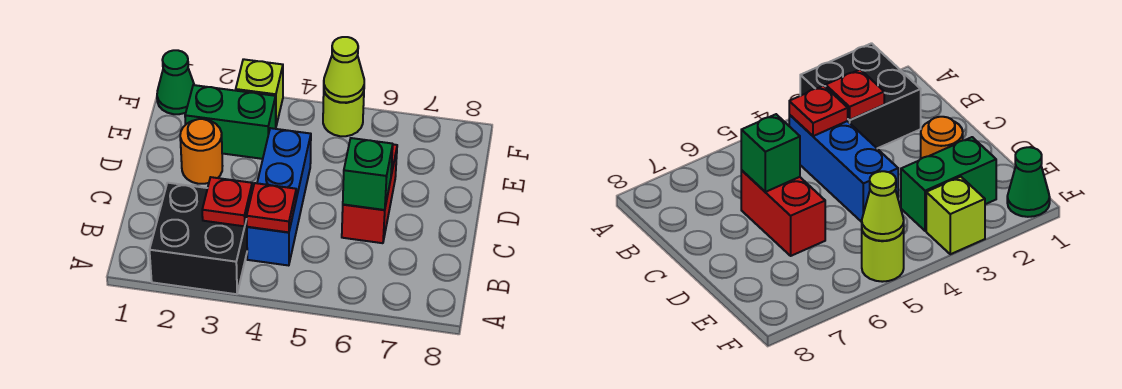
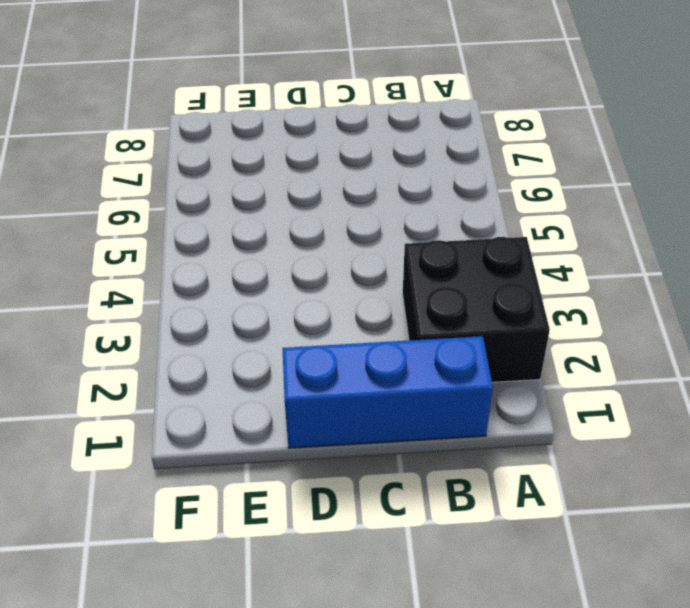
blue 1x3 brick [282,336,493,448] -> blue 1x3 brick moved to [247,128,311,266]
none -> red 1x2 brick [342,144,397,243]
none -> orange 1x1 round brick [180,119,222,184]
none -> green 1x2 brick [185,85,276,159]

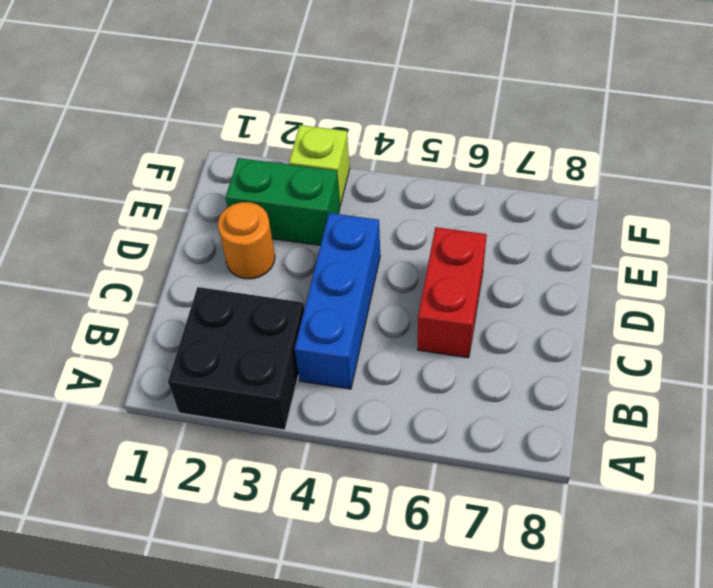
none -> green 1x1 cone [157,50,194,114]
none -> lime 1x1 round brick [323,91,364,136]
none -> red 1x1 plate [202,177,252,226]

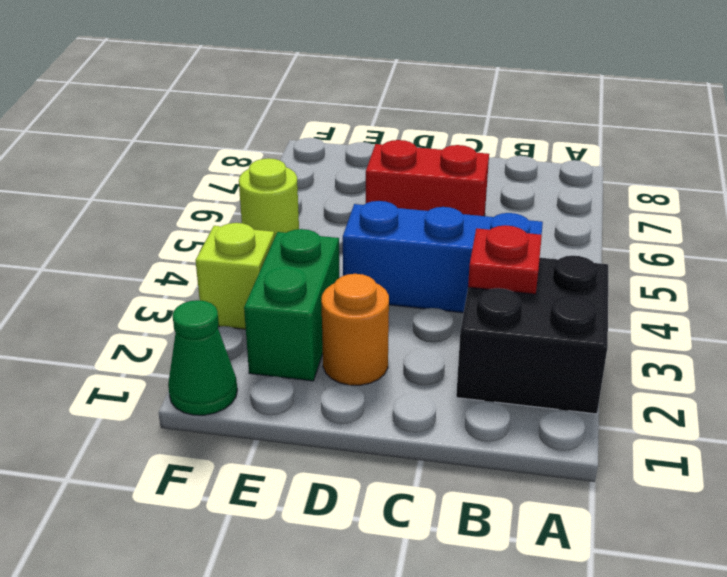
none -> red 1x1 plate [247,183,296,232]
none -> green 1x1 brick [343,138,393,210]
none -> lime 1x1 cone [324,37,364,103]

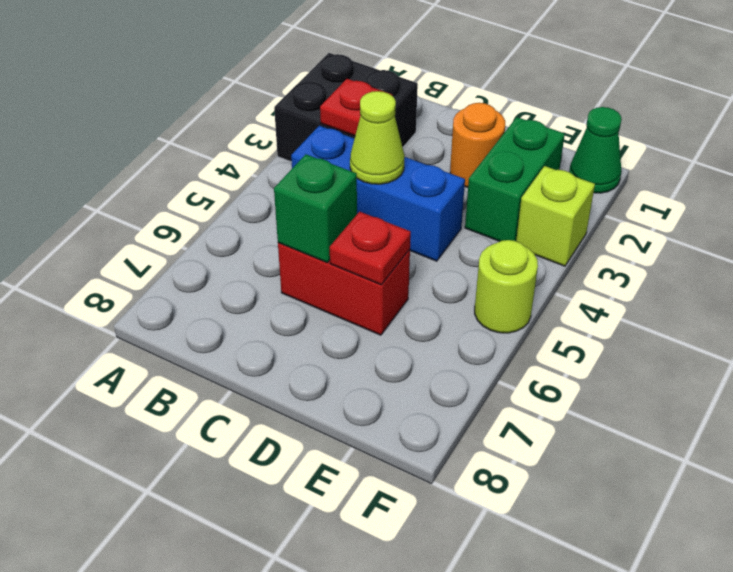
lime 1x1 cone [350,91,405,184] -> lime 1x1 cone moved to [324,37,364,103]
red 1x1 plate [330,212,411,285] -> red 1x1 plate moved to [247,183,296,232]

